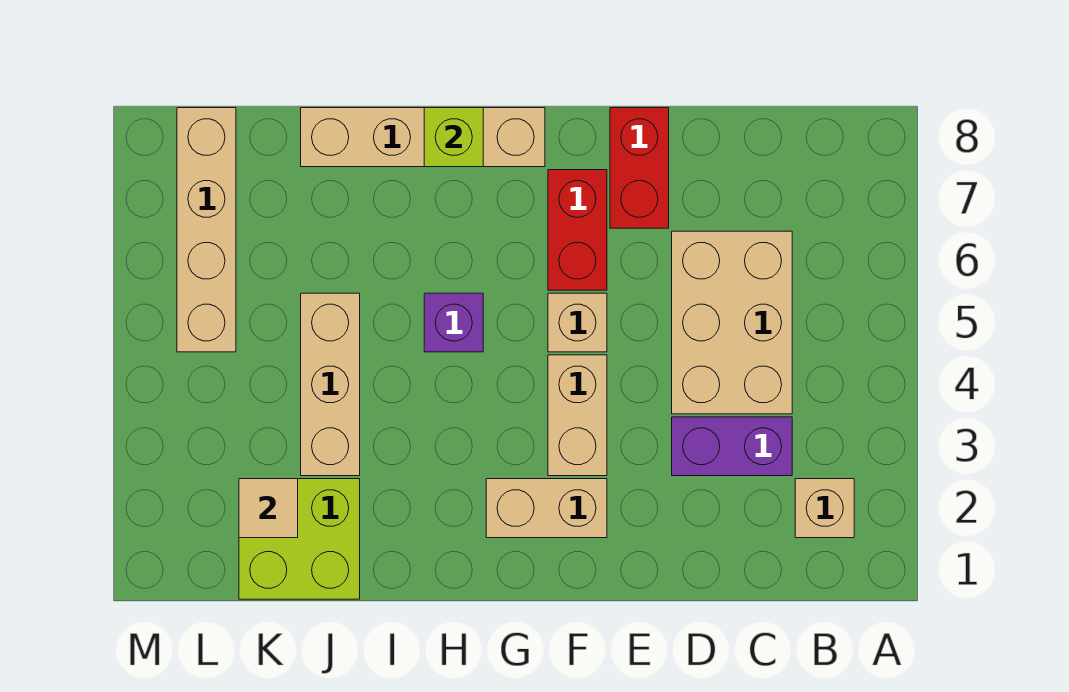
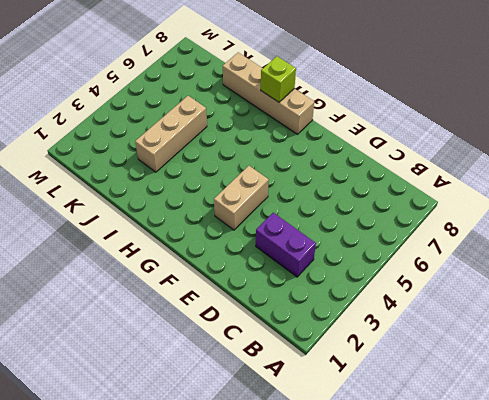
none -> tan 1x1 brick [795,479,854,538]
none -> tan 2x3 brick [672,231,792,414]
none -> red 1x2 brick [610,108,669,228]

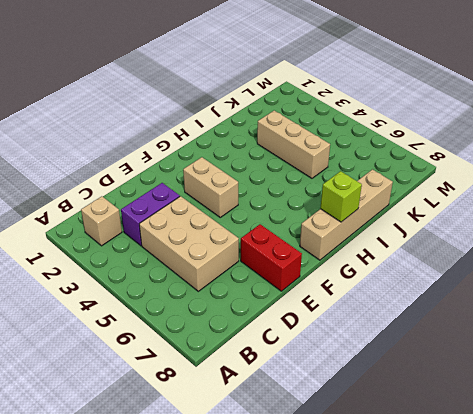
none -> tan 1x2 brick [486,479,607,538]
none -> tan 1x1 brick [548,293,607,352]
none -> red 1x2 brick [548,170,607,290]

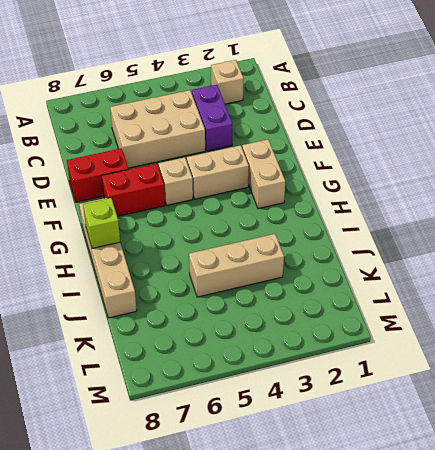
none -> purple 1x1 brick [424,293,483,352]
none -> lime 2x2 brick [239,479,360,599]
none -> tan 1x4 brick [177,108,236,352]

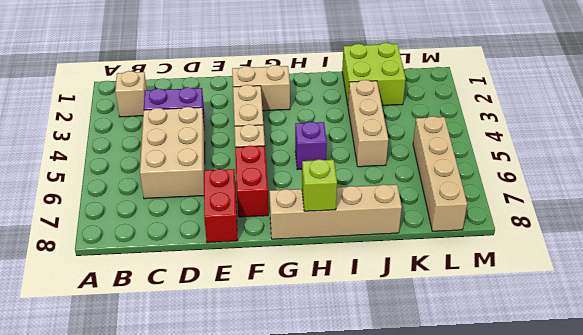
none -> tan 1x1 tile [239,479,298,538]

